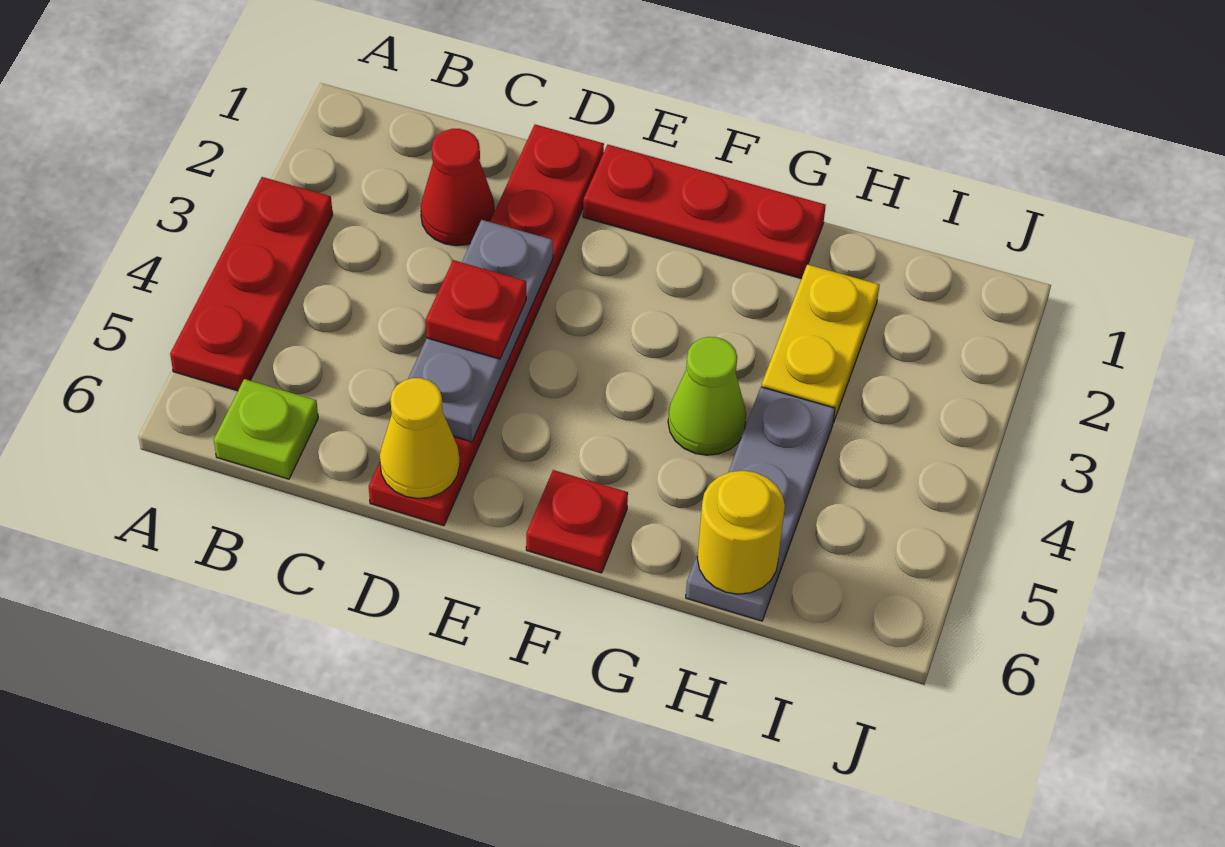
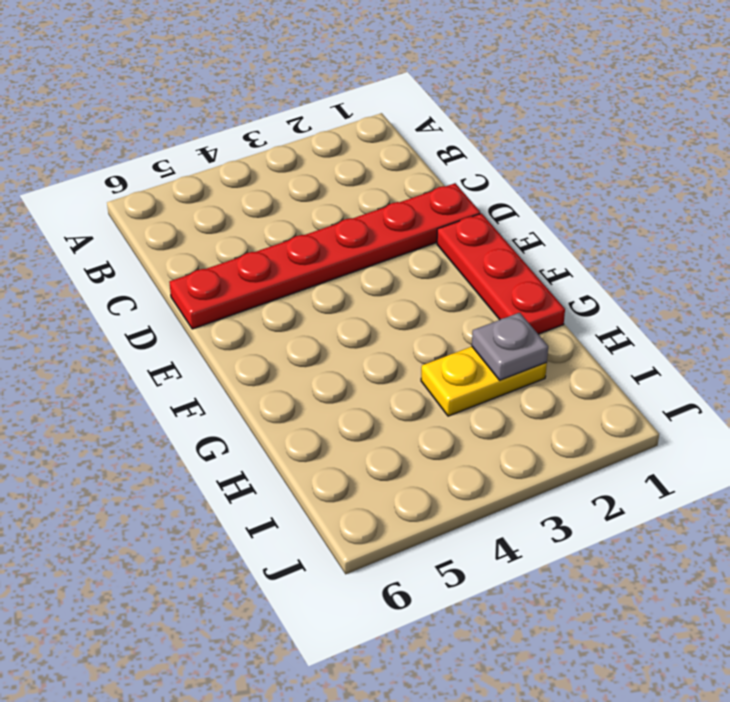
grey 1x1 plate [472,313,548,380] -> none
none -> red 1x3 plate [170,177,333,391]
none -> lime 1x1 plate [214,379,318,479]
none -> red 1x1 cone [421,129,495,246]

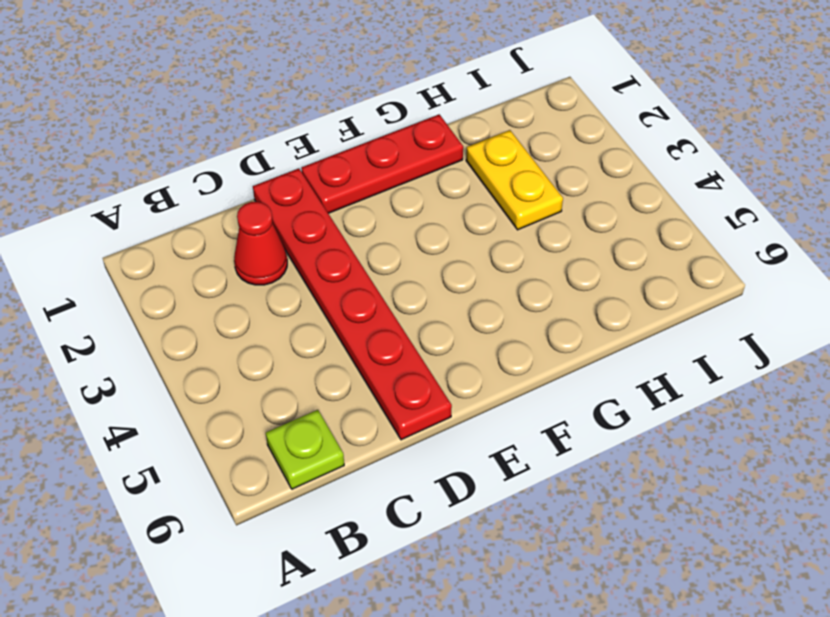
none -> red 1x3 plate [170,177,333,391]
none -> red 1x1 plate [526,470,628,573]
none -> lime 1x1 cone [668,337,746,455]

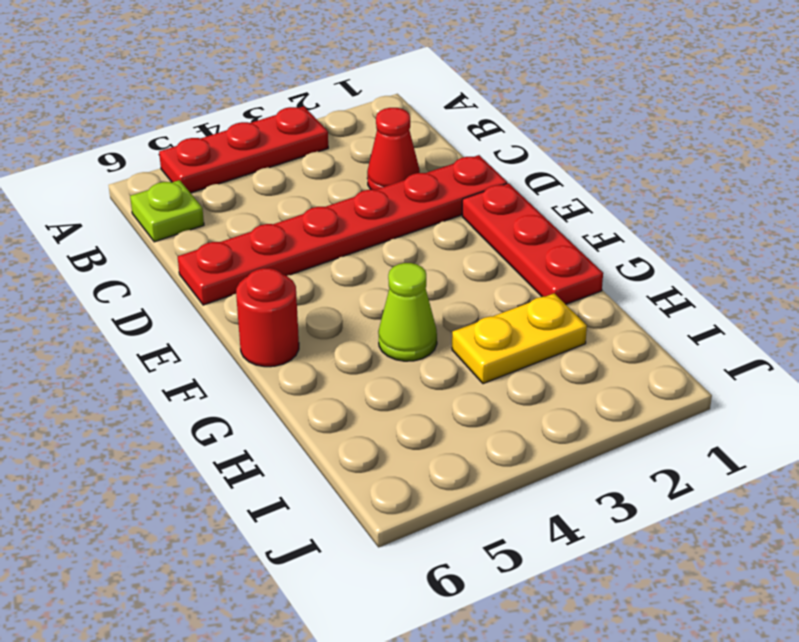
red 1x1 round brick [236,268,299,367] -> red 1x1 plate [526,470,628,573]
none -> grey 1x3 plate [686,387,835,621]
none -> grey 1x3 plate [408,220,553,442]
none -> yellow 1x1 cone [380,378,460,499]

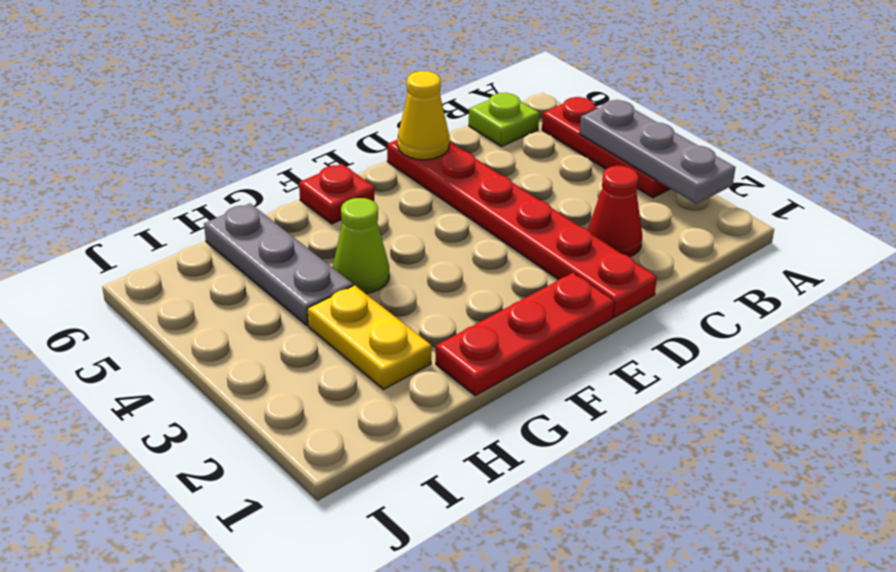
grey 1x3 plate [579,100,736,204] -> grey 1x3 plate moved to [408,220,553,442]
none -> yellow 1x1 round brick [697,471,785,594]
none -> red 1x1 plate [426,260,526,359]

